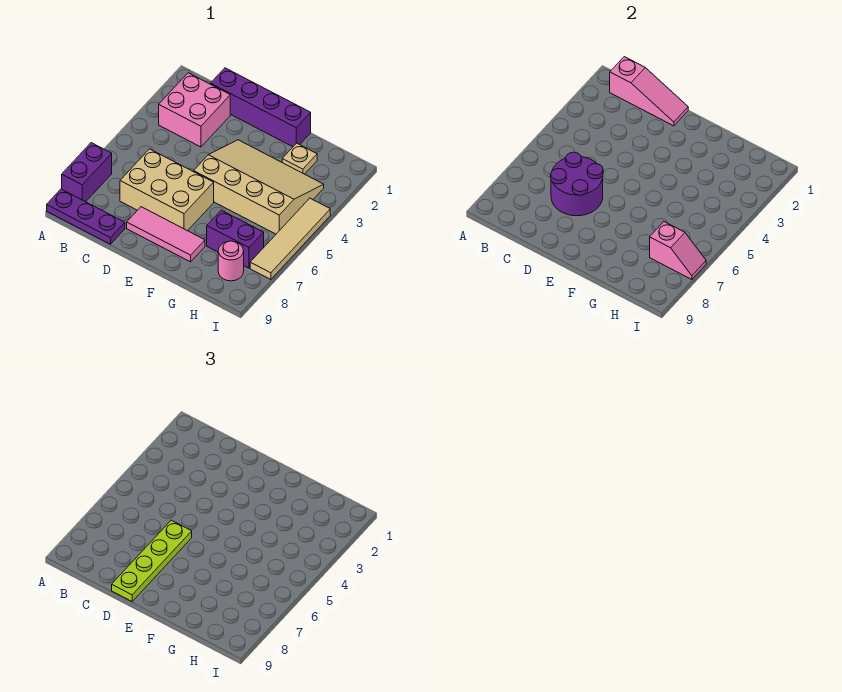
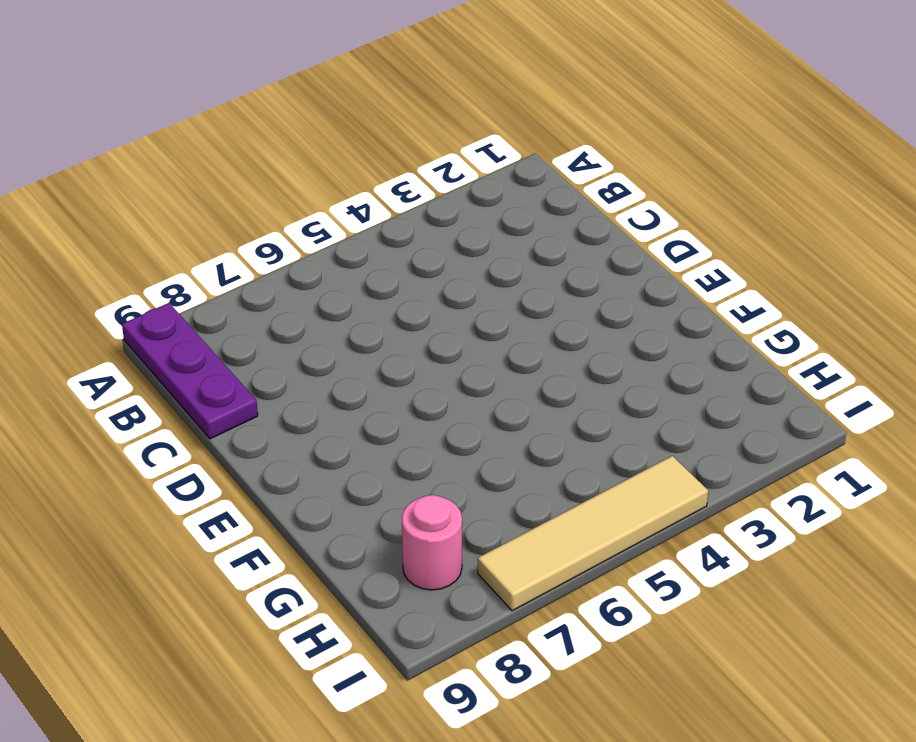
none -> purple 1x2 brick [62,143,112,202]
none -> pink 2x2 brick [159,73,230,147]
none -> purple 1x4 brick [211,68,311,147]

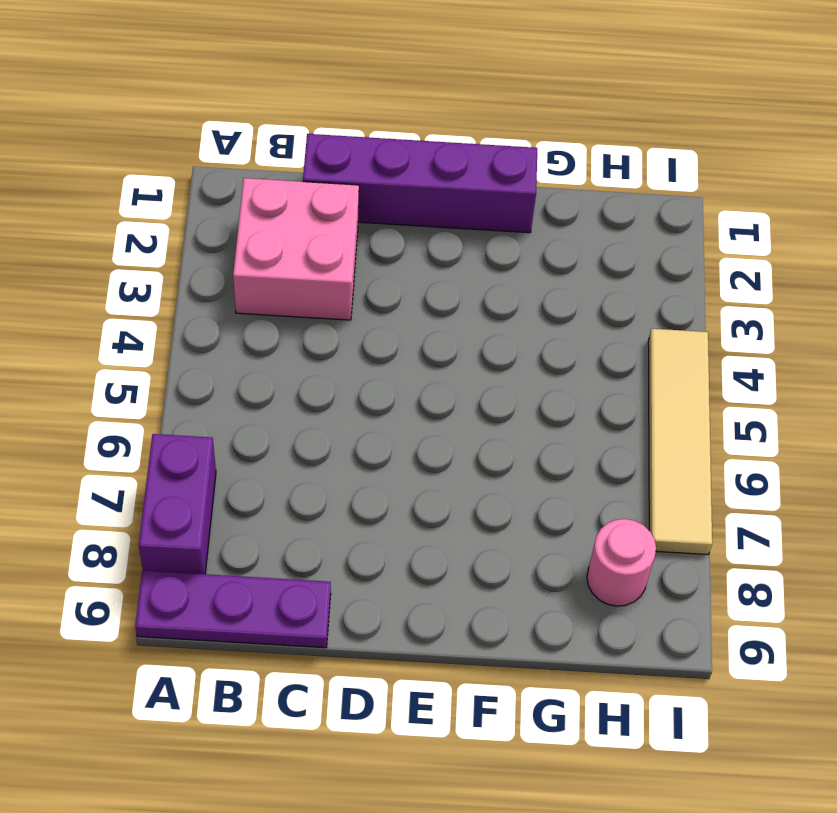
none -> tan 2x3 brick [120,149,214,231]
none -> pink 1x3 tile [127,207,205,262]
none -> tan 3x4 slope [194,140,324,234]

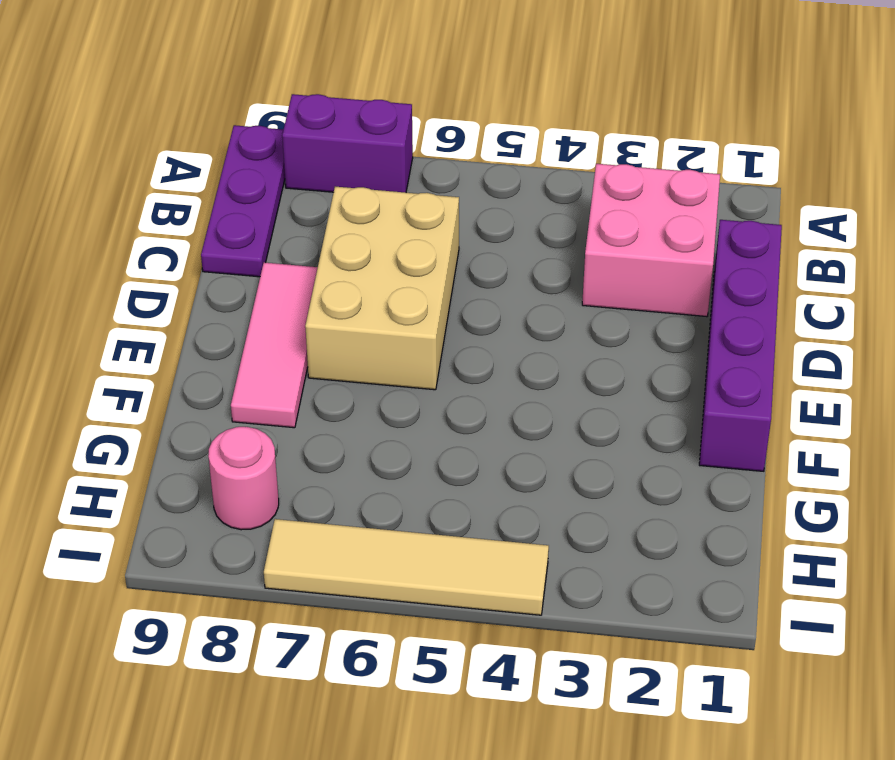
none -> tan 3x4 slope [194,140,324,234]
none -> tan 1x1 plate [282,143,317,174]
none -> purple 1x2 brick [207,210,264,268]

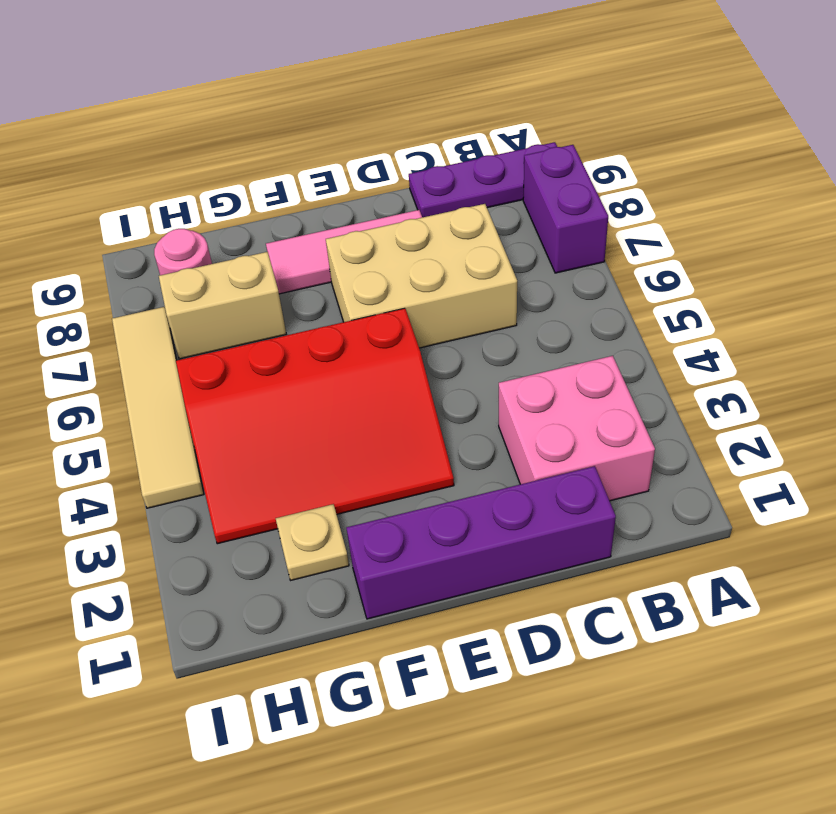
red 3x4 slope [176,308,454,544] -> tan 3x4 slope [194,140,324,234]
tan 1x2 brick [159,252,286,359] -> purple 1x2 brick [207,210,264,268]
none -> pink 1x3 slope [610,57,688,126]
none -> purple 2x2 round brick [551,152,603,216]
none -> pink 1x2 slope [650,222,706,280]

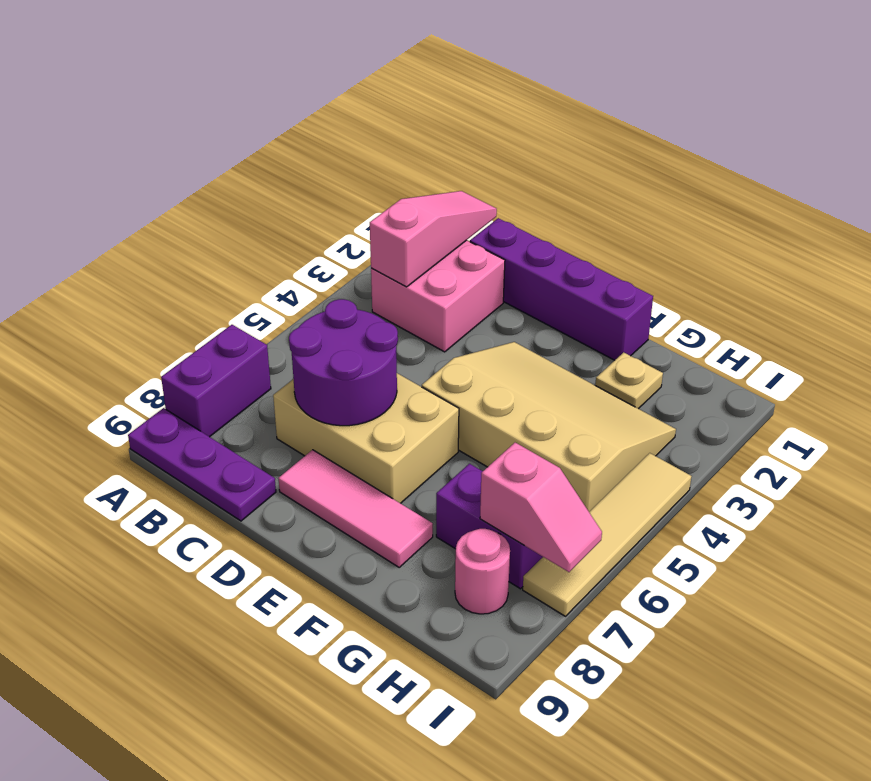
pink 1x3 slope [370,191,497,287] -> pink 1x3 slope turned to [610,57,688,126]
none -> lime 1x4 plate [112,520,192,601]

